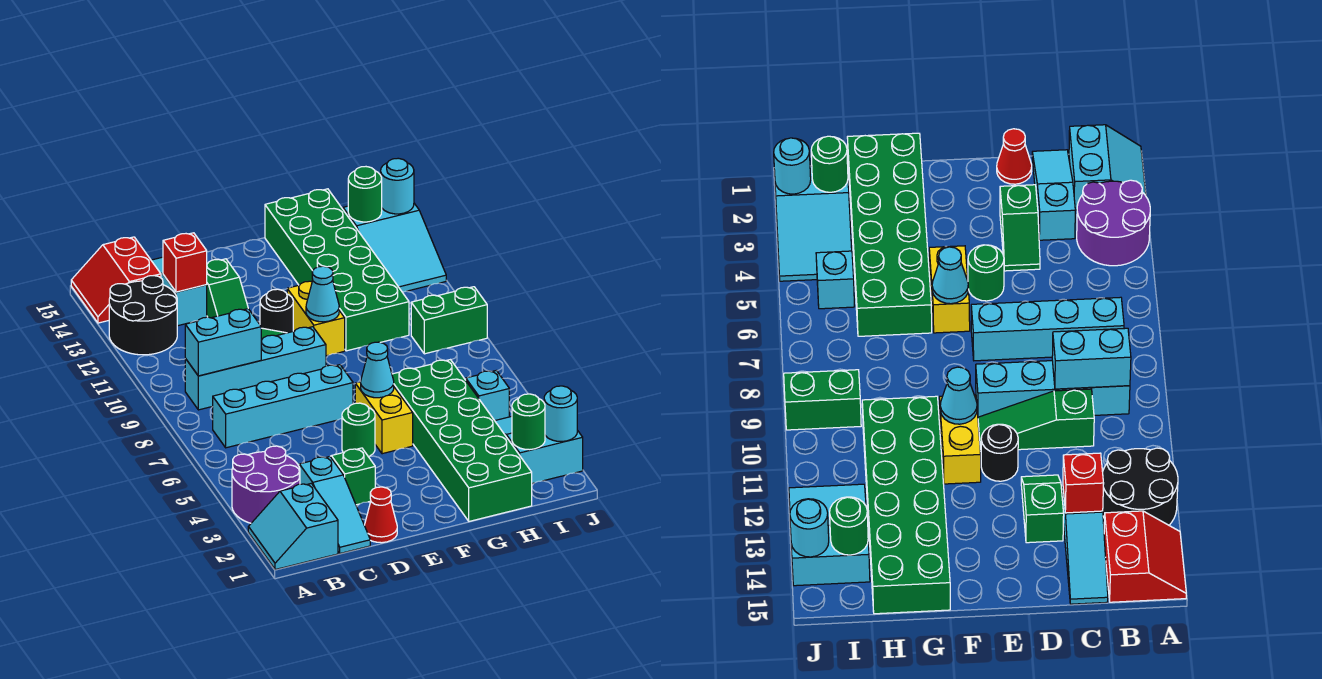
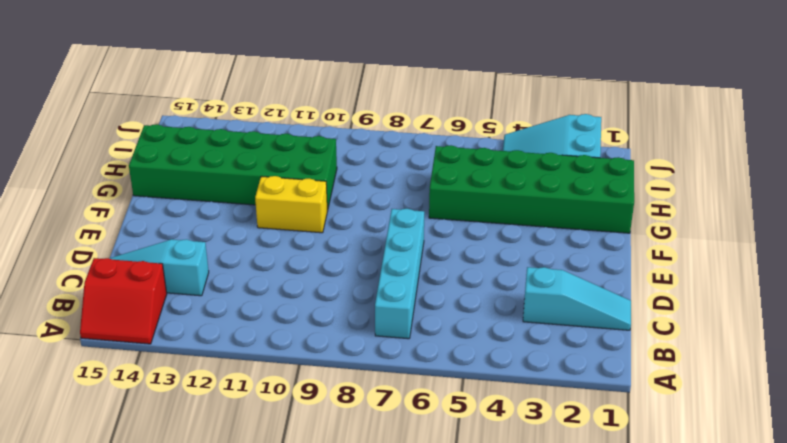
none -> cyan 2x2 slope [248,483,338,570]
none -> purple 2x2 round brick [232,446,300,523]
none -> black 2x2 round brick [109,276,177,355]
none -> cyan 1x4 brick [185,327,326,410]

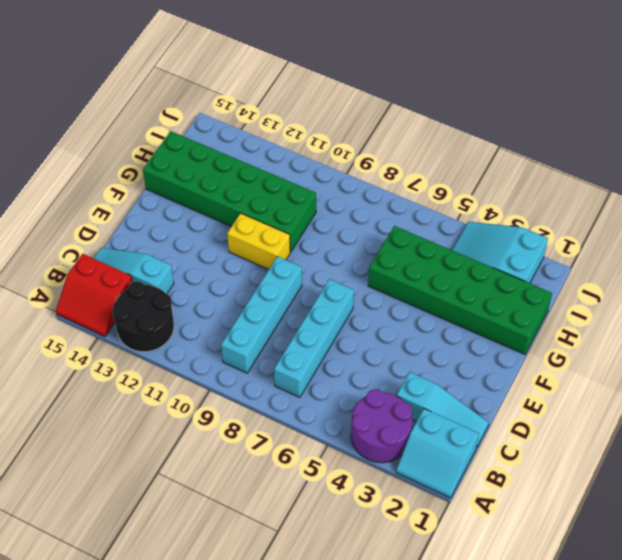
none -> green 1x3 slope [978,389,1094,451]
none -> red 1x1 cone [364,487,397,543]
none -> green 1x2 slope [330,448,375,505]
none -> green 1x2 slope [207,259,248,318]

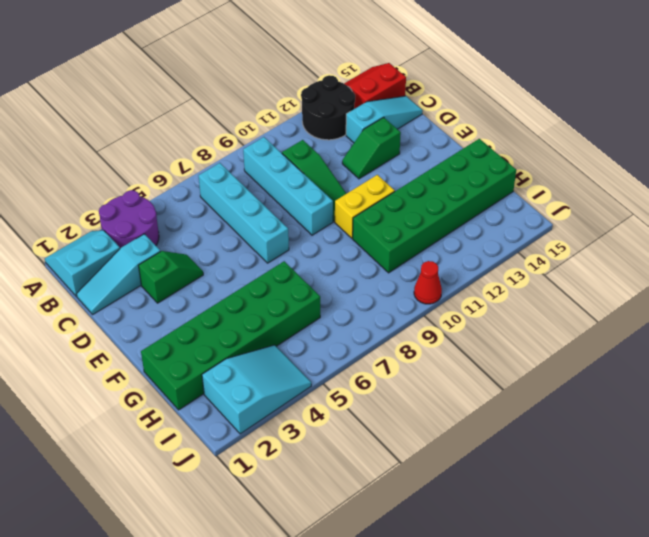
red 1x1 cone [414,261,442,304] -> red 1x1 cone moved to [364,487,397,543]
none -> green 1x1 round brick [342,403,375,457]
none -> black 1x1 round brick [260,289,293,333]
none -> yellow 1x2 brick [355,382,413,454]
none -> cyan 1x1 brick [466,371,509,421]

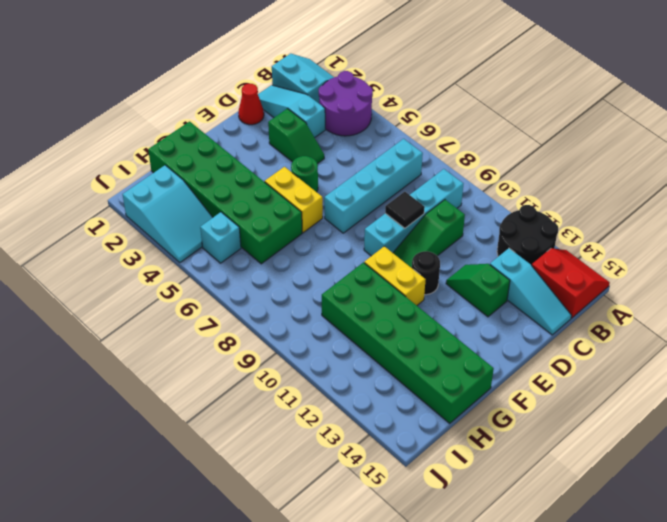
black 1x1 tile [385,192,425,228] -> none
none -> green 1x2 brick [411,287,487,354]
none -> cyan 2x3 slope [343,203,446,292]
none -> cyan 1x2 brick [185,309,261,376]
none -> red 1x1 brick [163,233,207,292]

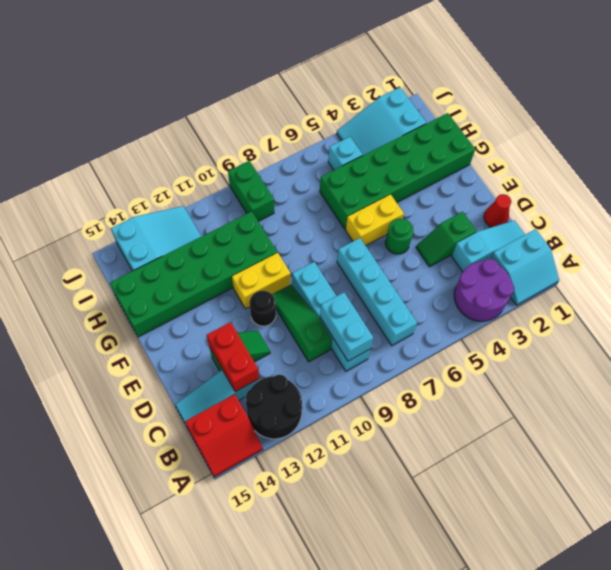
red 1x2 brick [207,322,259,392] -> red 1x1 brick [163,233,207,292]
none -> cyan 1x1 cone [360,342,394,398]
none -> cyan 1x1 cone [306,266,339,322]
none -> green 1x1 round brick [512,394,545,450]
none -> green 1x1 round brick [348,167,382,222]

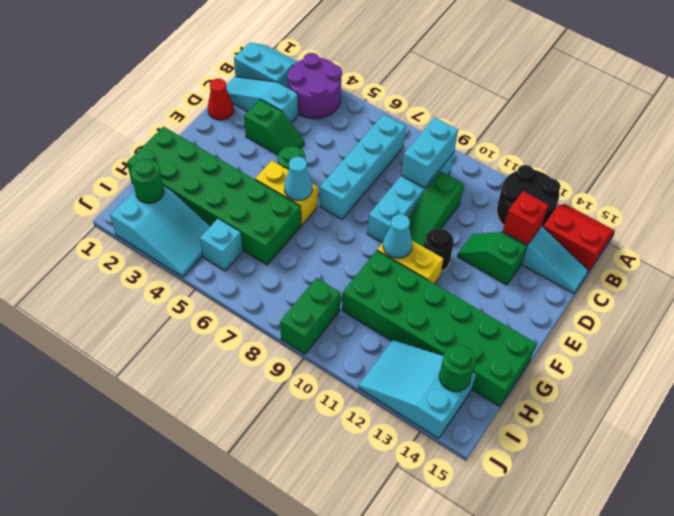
none -> cyan 1x1 round brick [544,386,577,442]
none -> cyan 1x1 round brick [381,158,414,214]

